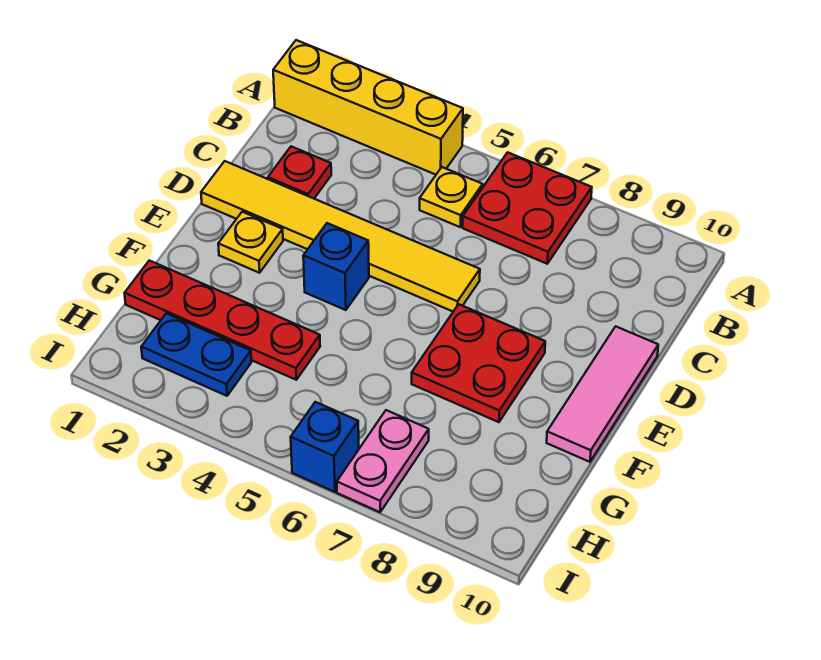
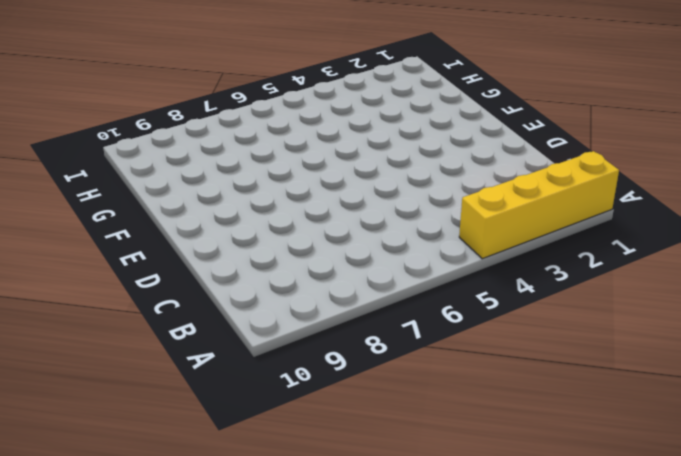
none -> red 2x2 plate [463,152,592,264]
none -> yellow 1x1 plate [420,167,483,227]
none -> red 1x1 plate [268,146,331,198]

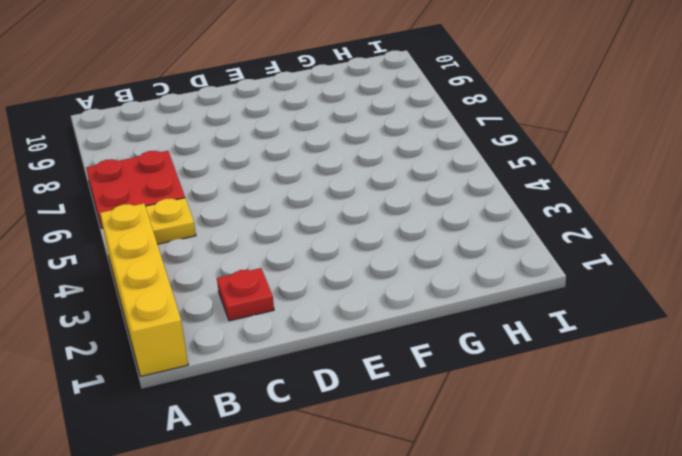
none -> yellow 1x6 tile [201,161,480,311]
none -> pink 1x3 tile [547,326,658,462]
none -> yellow 1x1 plate [218,212,283,273]

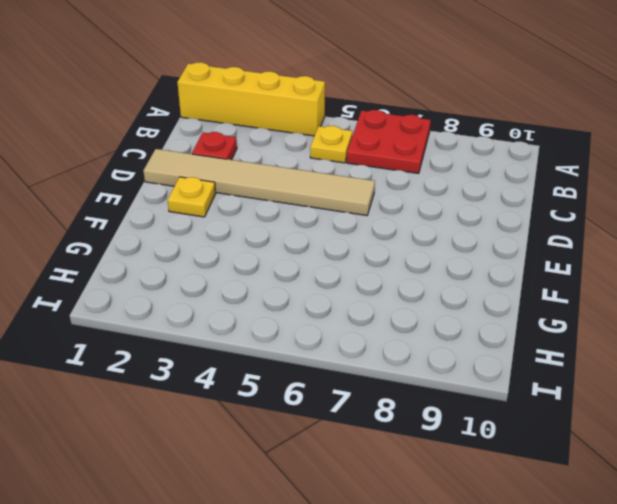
tan 1x6 tile [143,149,375,216] -> yellow 1x6 tile [201,161,480,311]
none -> pink 1x3 tile [547,326,658,462]
none -> blue 1x1 brick [303,223,369,310]
none -> red 2x2 plate [412,304,545,422]

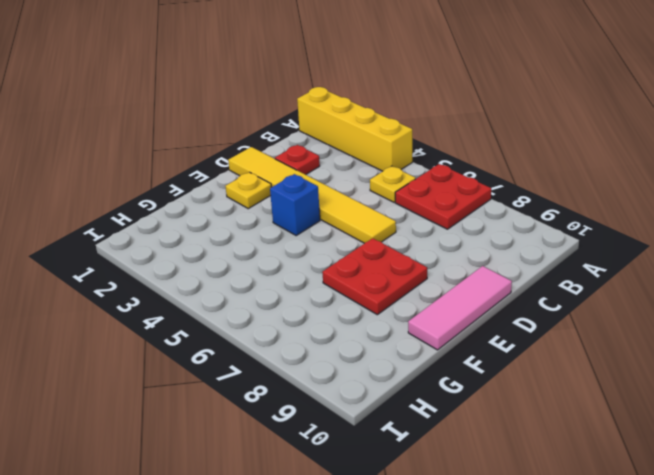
none -> red 1x4 plate [125,260,320,380]
none -> blue 1x2 plate [141,313,251,396]
none -> pink 1x2 plate [337,410,429,512]

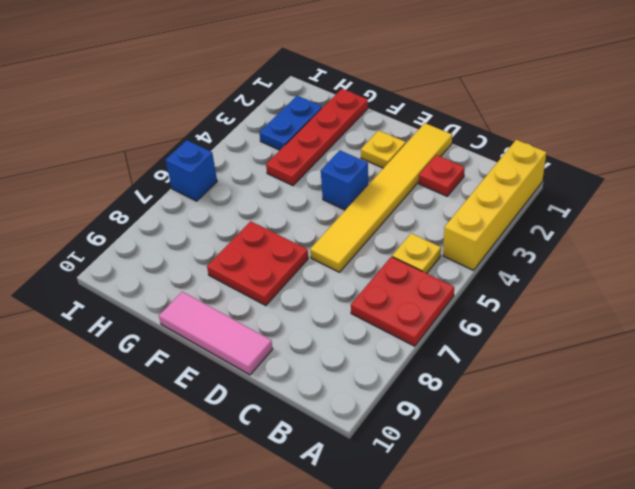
none -> pink 1x2 plate [337,410,429,512]

